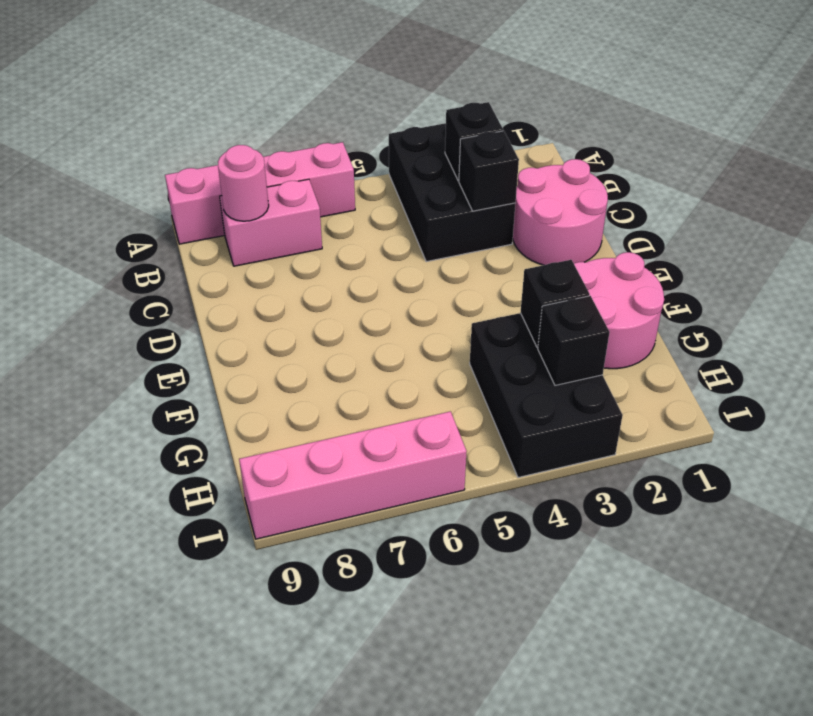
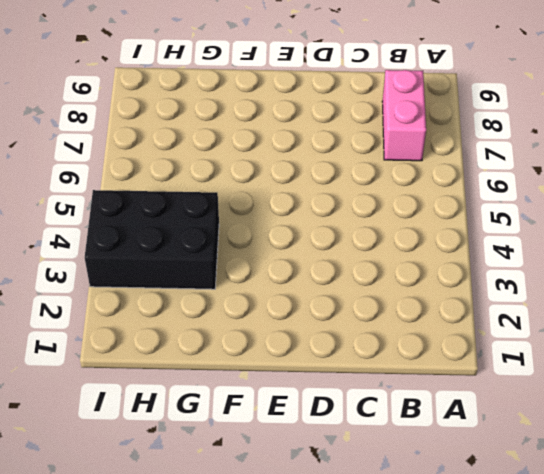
none -> black 2x3 brick [389,123,515,262]
none -> pink 1x4 brick [165,142,355,244]
none -> pink 2x2 round brick [513,159,608,265]

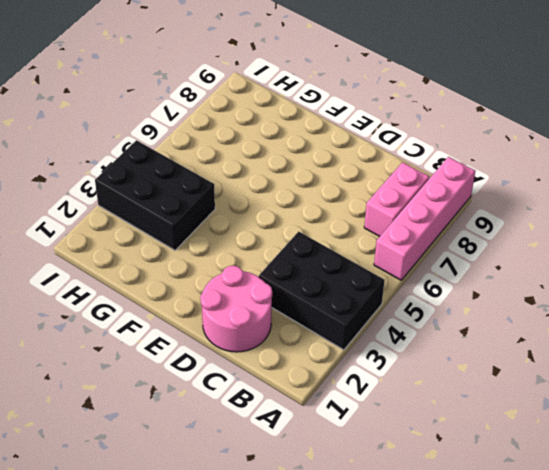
none -> pink 2x2 round brick [574,252,664,369]
none -> pink 1x4 brick [239,411,467,539]
none -> black 1x1 brick [445,102,503,181]

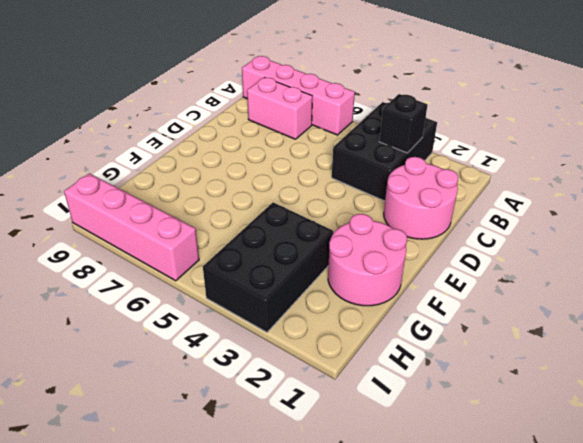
none -> pink 1x1 round brick [218,145,269,221]
none -> black 1x1 brick [459,131,519,211]
none -> black 1x1 brick [520,260,590,347]

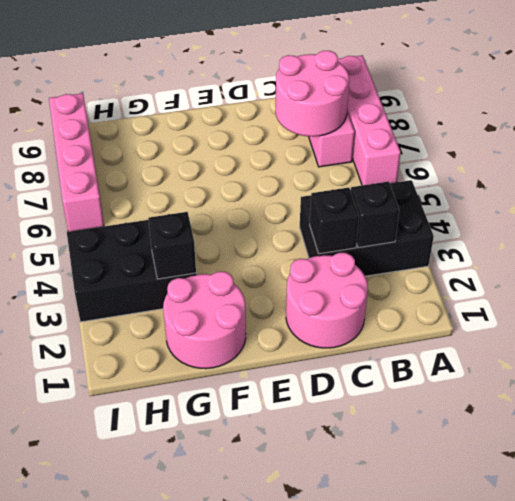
pink 2x2 round brick [275,51,349,136] -> pink 1x1 round brick [218,145,269,221]
none -> black 1x1 brick [538,296,610,385]

